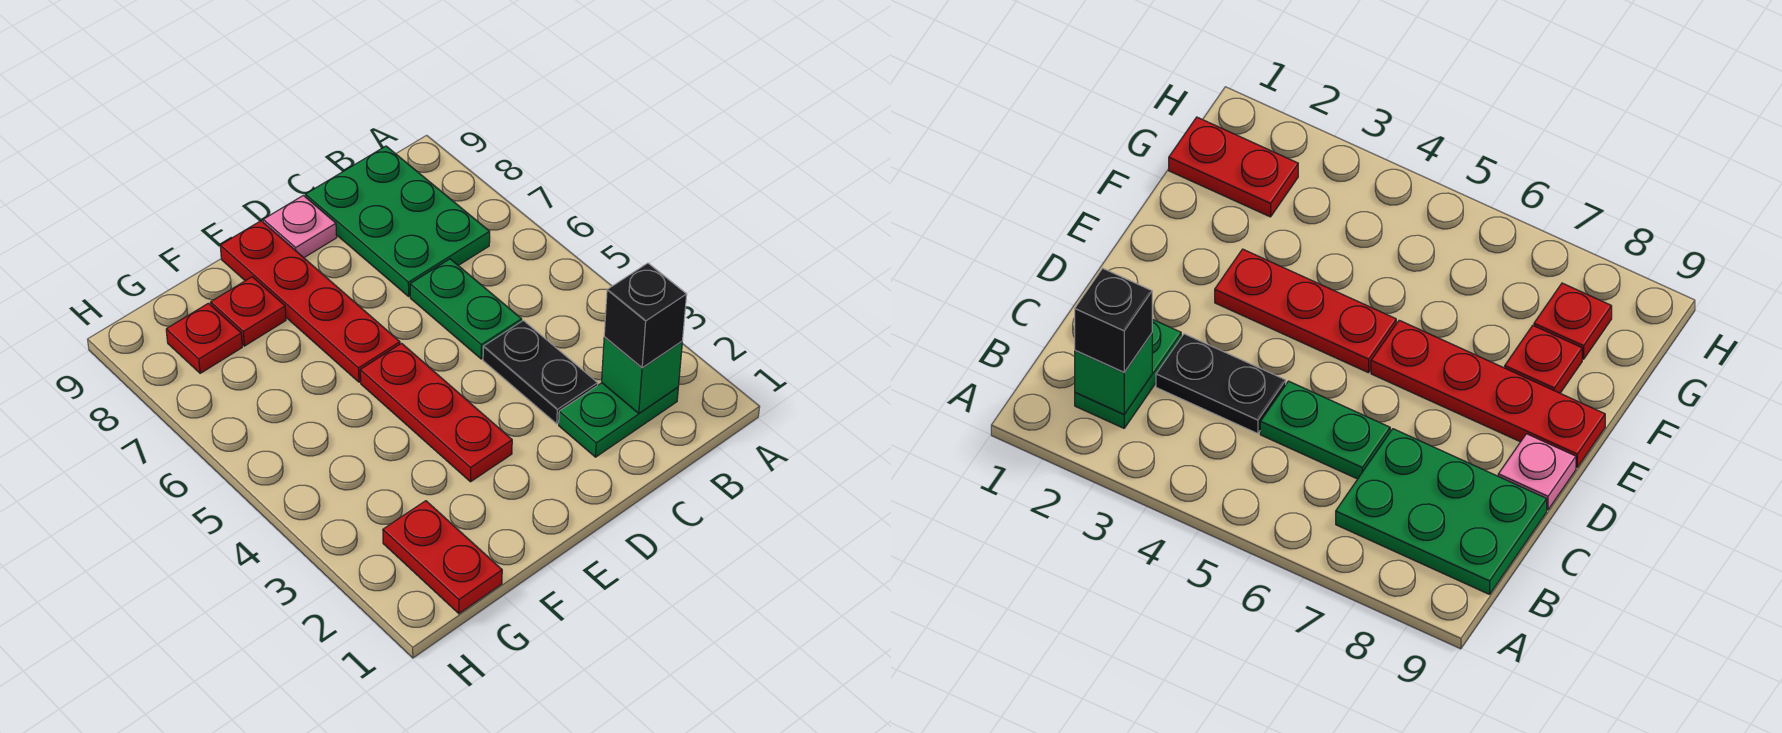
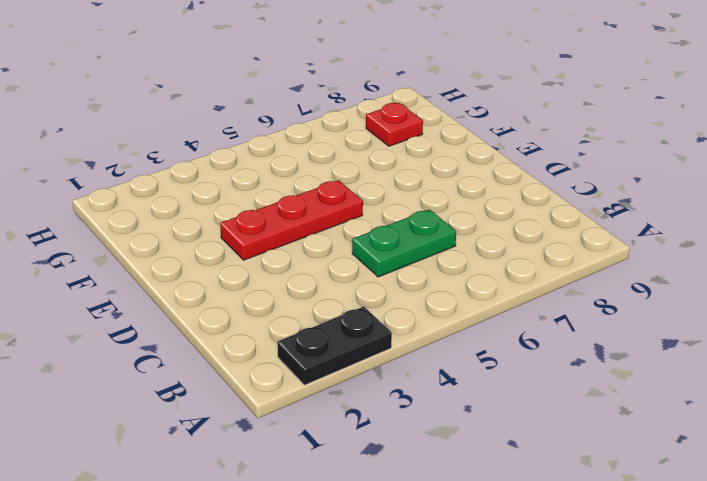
black 1x2 plate [277,306,392,385] -> black 1x2 plate moved to [483,320,598,424]
none -> green 1x2 plate [559,383,678,457]
none -> green 2x3 plate [305,146,490,296]
none -> pink 1x1 plate [263,195,337,258]

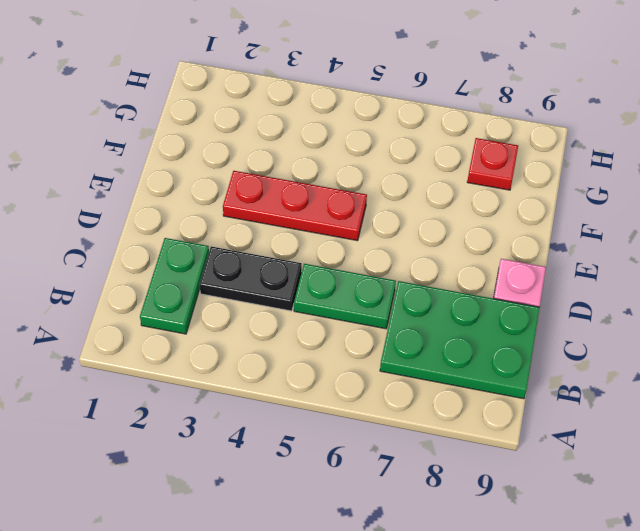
none -> red 1x4 plate [220,221,400,382]
none -> red 1x1 plate [211,277,286,346]
none -> red 1x2 plate [383,501,502,614]

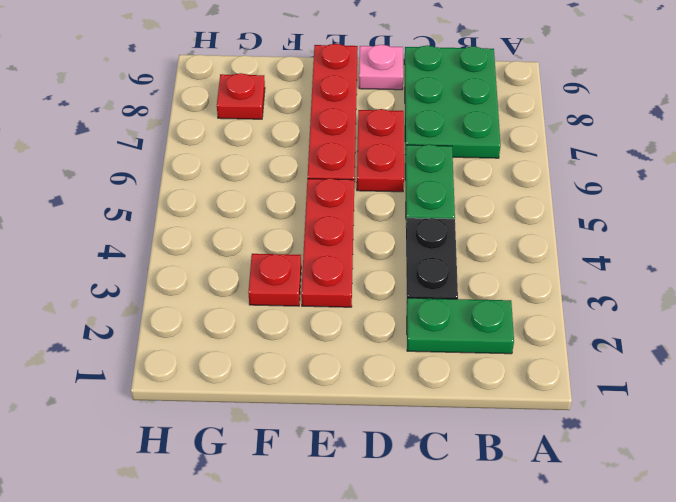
red 1x2 plate [357,109,404,192] -> red 1x2 plate moved to [383,501,502,614]
red 1x1 plate [248,254,301,306] -> red 1x1 plate moved to [211,277,286,346]
none -> green 1x1 brick [602,337,682,413]
none -> black 1x1 brick [604,263,687,368]

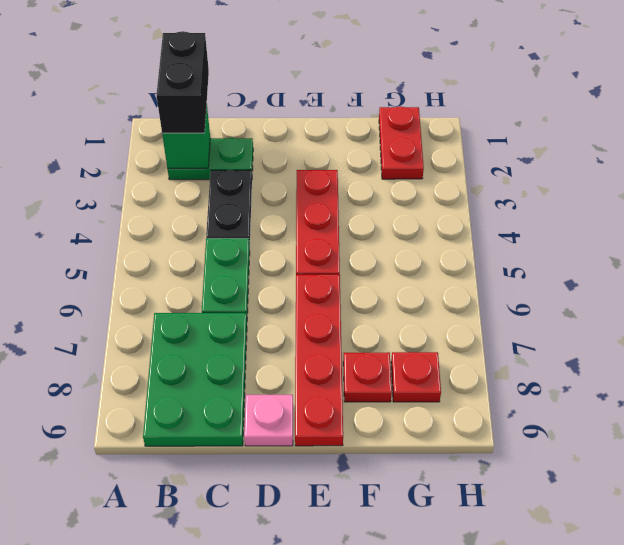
black 1x2 brick [157,31,209,133] -> black 1x1 brick [604,263,687,368]

